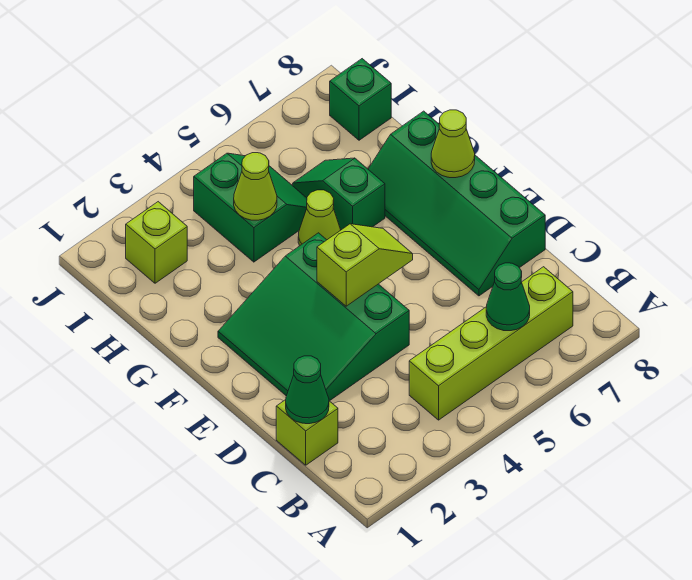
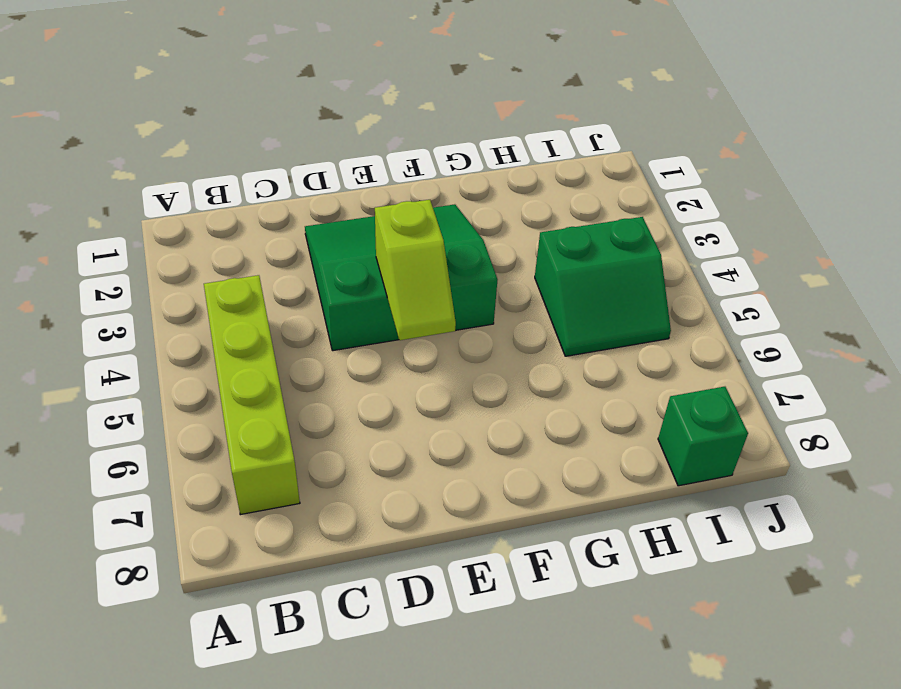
none -> lime 1x1 brick [276,400,338,465]
none -> green 2x4 slope [368,111,545,296]
none -> lime 1x1 cone [298,190,341,246]

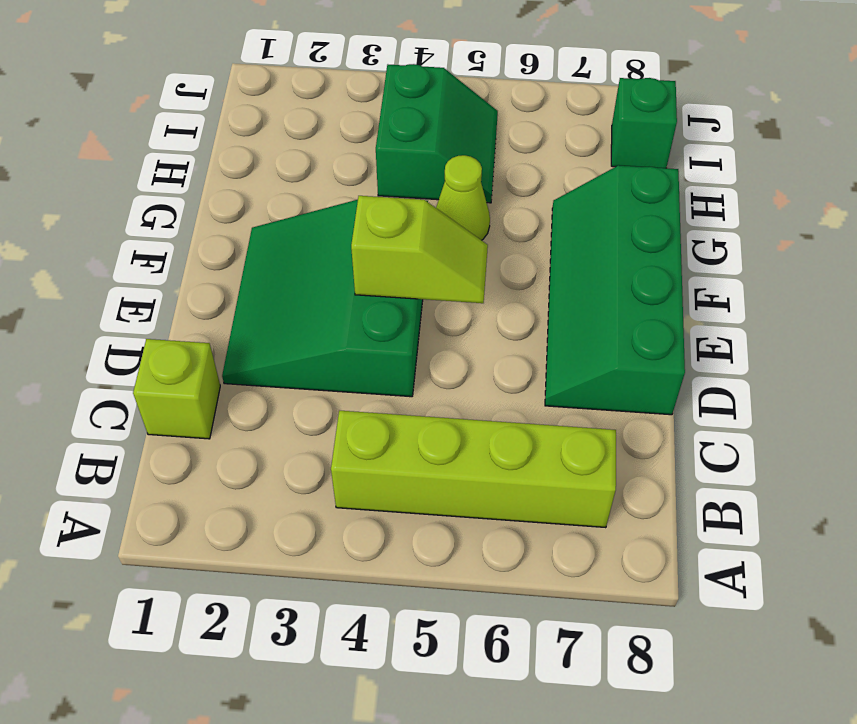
none -> green 1x2 slope [293,158,385,230]
none -> lime 1x1 brick [126,202,187,283]
none -> green 1x1 cone [486,263,530,331]

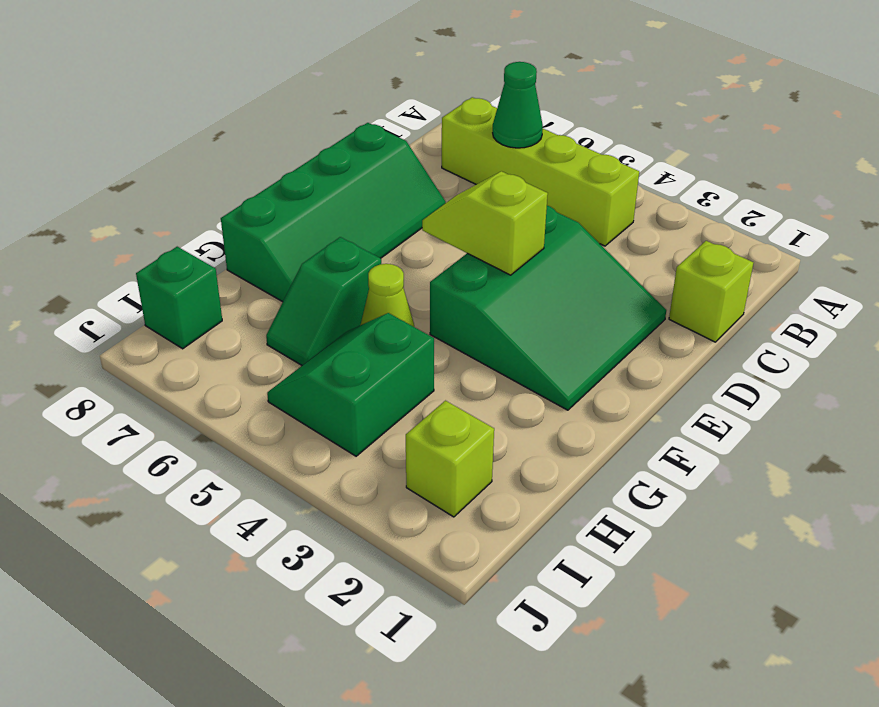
none -> green 1x1 cone [286,356,329,424]
none -> lime 1x1 cone [431,110,475,178]
none -> lime 1x1 cone [234,153,277,220]

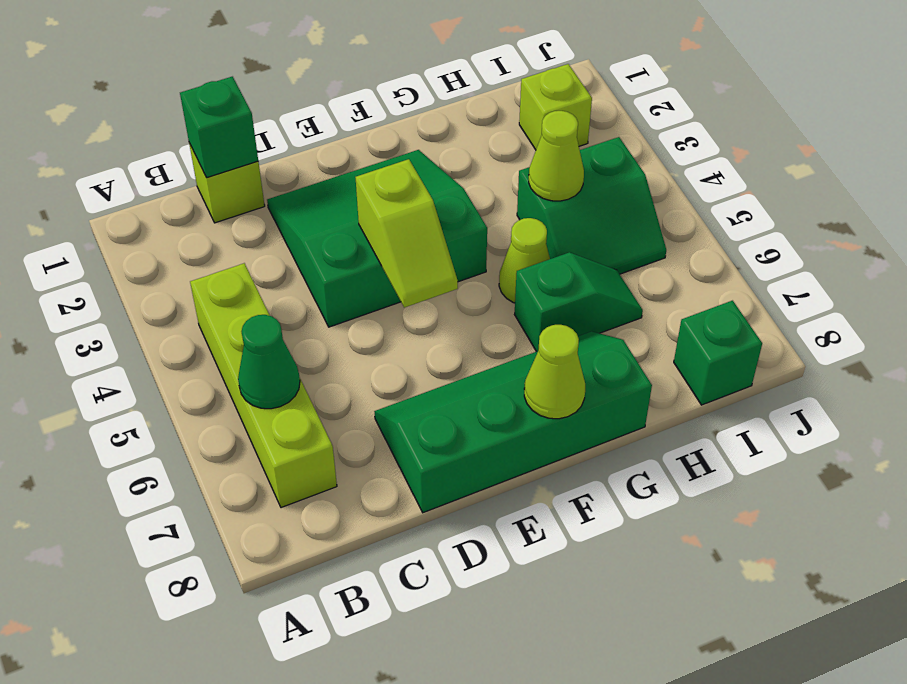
green 1x1 brick [180,77,258,178] -> green 1x1 cone [286,356,329,424]

